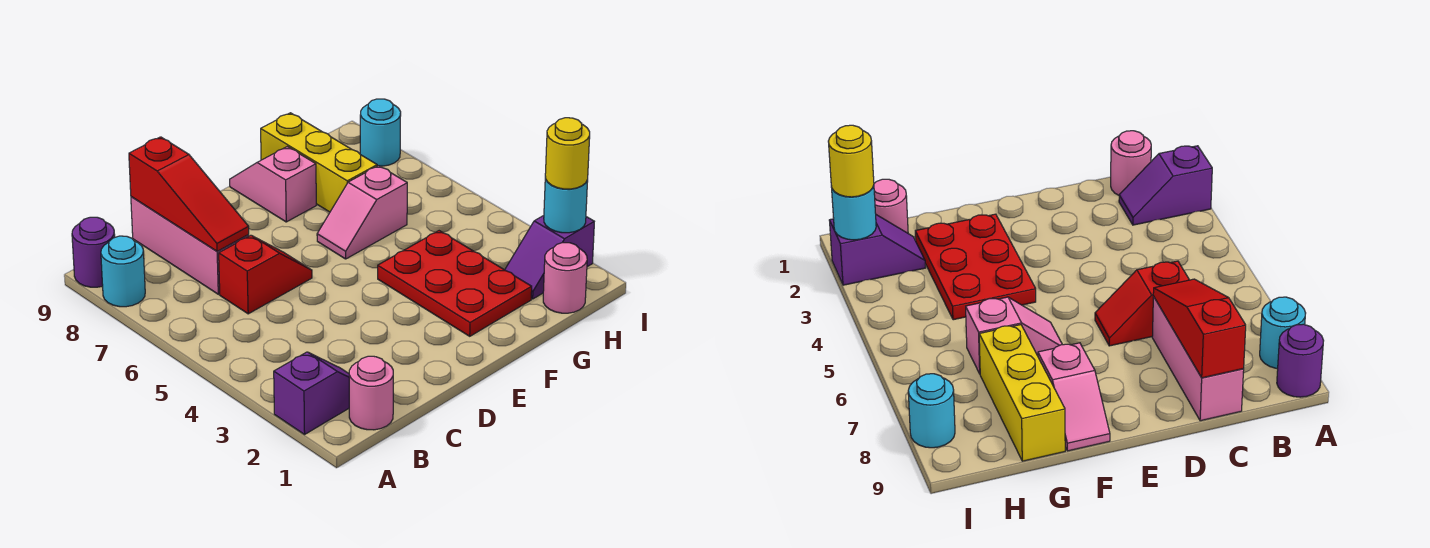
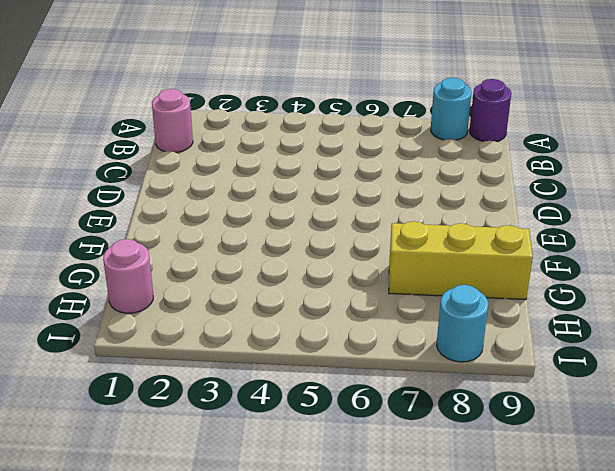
none -> purple 1x2 slope [274,352,349,434]
none -> red 1x2 slope [219,235,312,314]
none -> pink 1x3 brick [131,197,249,294]

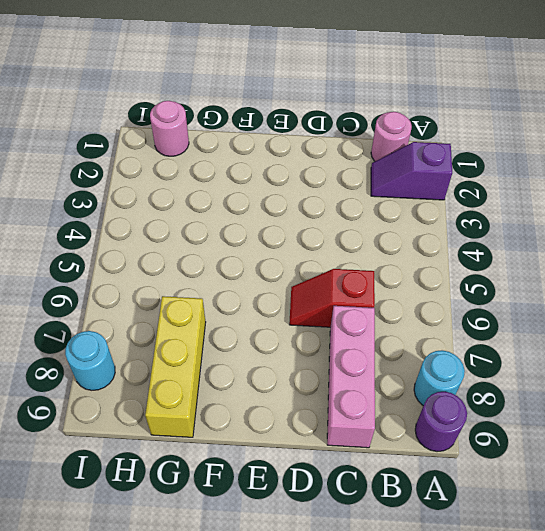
none -> red 2x3 plate [378,231,532,336]
none -> pink 1x2 slope [317,166,407,259]
none -> pink 1x2 slope [230,146,316,222]

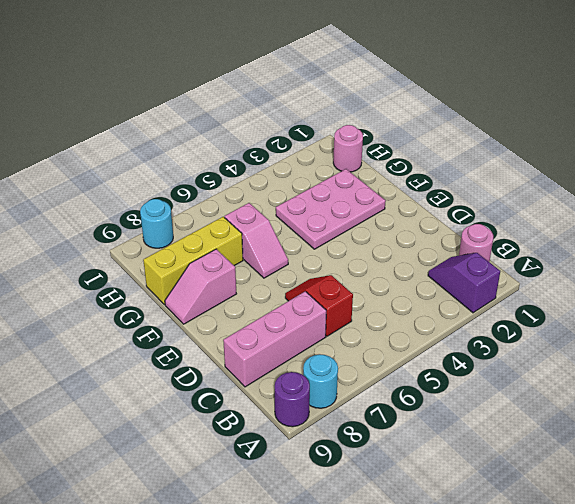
pink 2x3 plate [276,169,386,249] -> red 2x3 plate [378,231,532,336]
none -> purple 1x2 slope [505,216,594,299]
none -> red 1x3 slope [129,137,249,251]
none -> cyan 1x1 round brick [544,178,588,233]

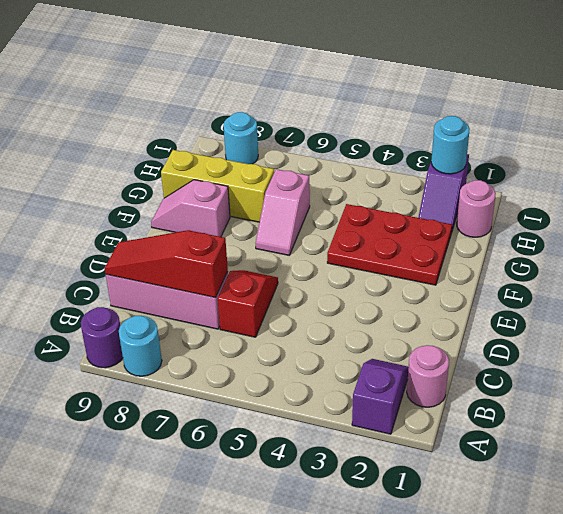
red 1x3 slope [105,230,228,298] -> red 1x3 slope turned to [129,137,249,251]
none -> yellow 1x1 round brick [545,118,590,189]

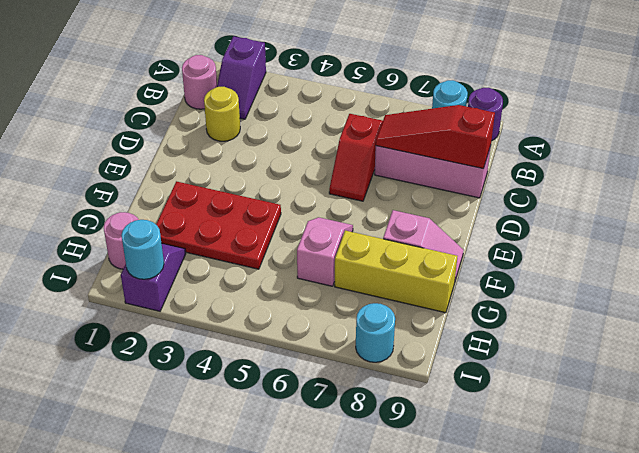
yellow 1x1 round brick [204,87,240,141] -> yellow 1x1 round brick moved to [545,118,590,189]

